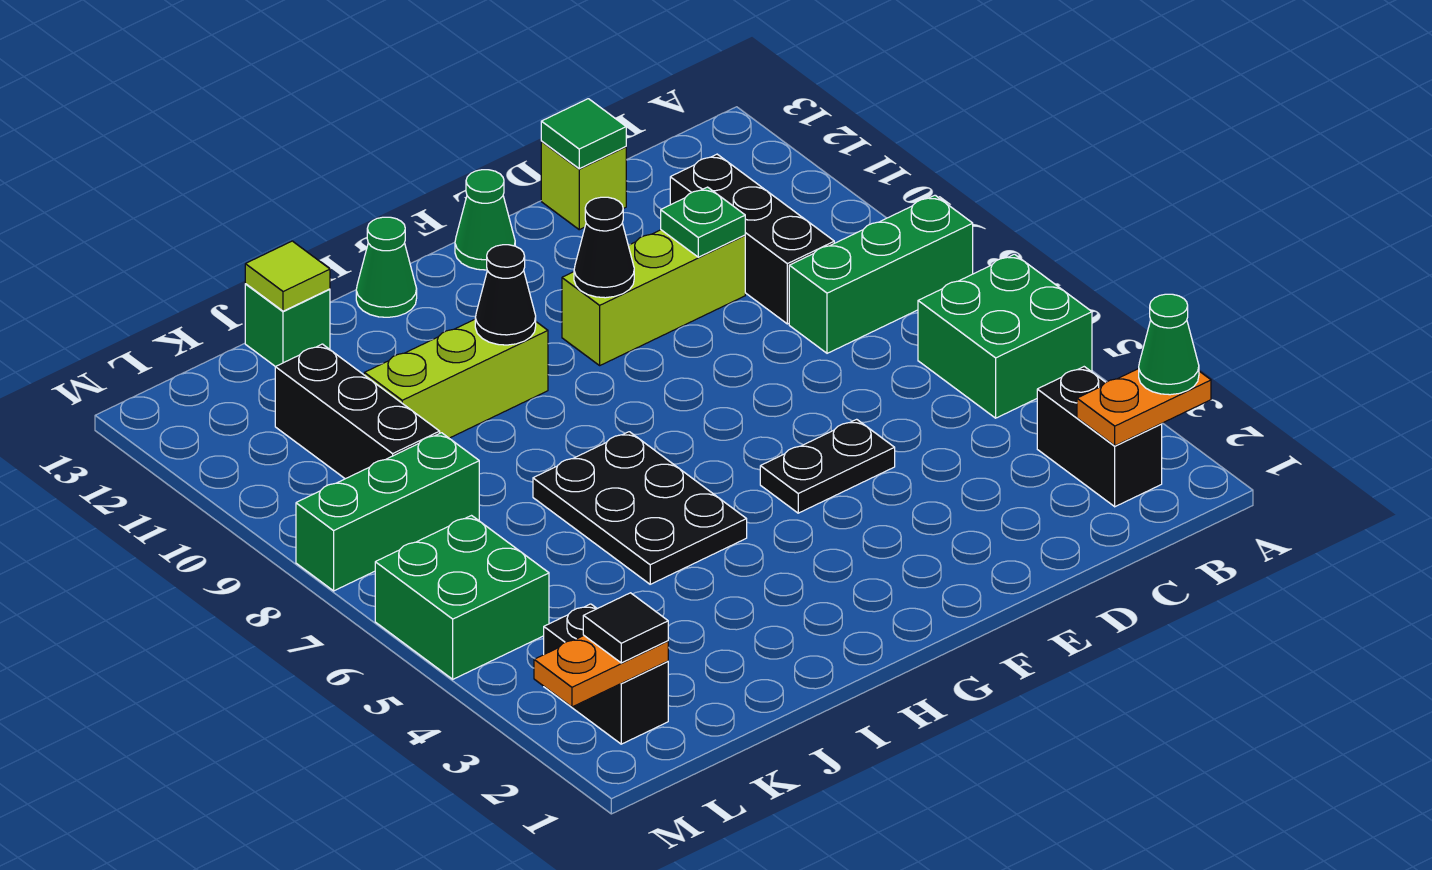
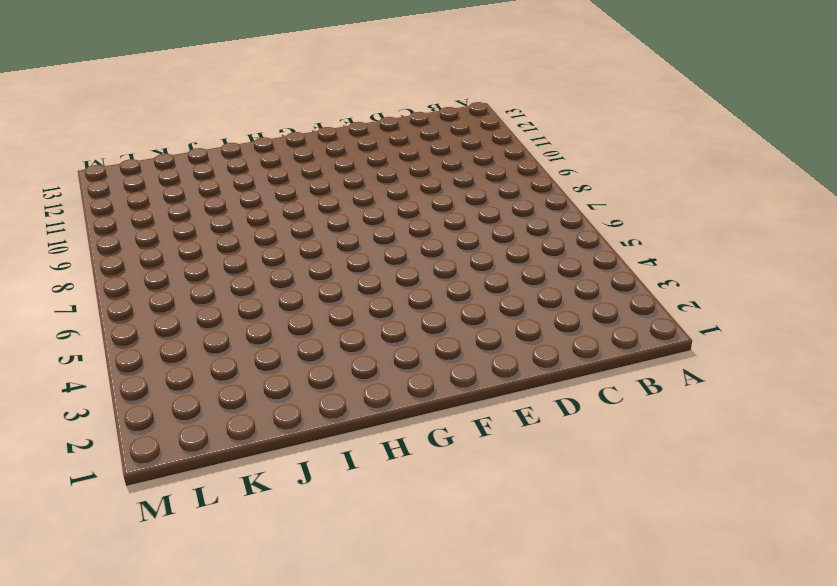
none -> green 2x2 brick [918,254,1092,418]
none -> green 1x3 brick [789,195,973,353]
none -> black 1x2 brick [1037,367,1162,507]

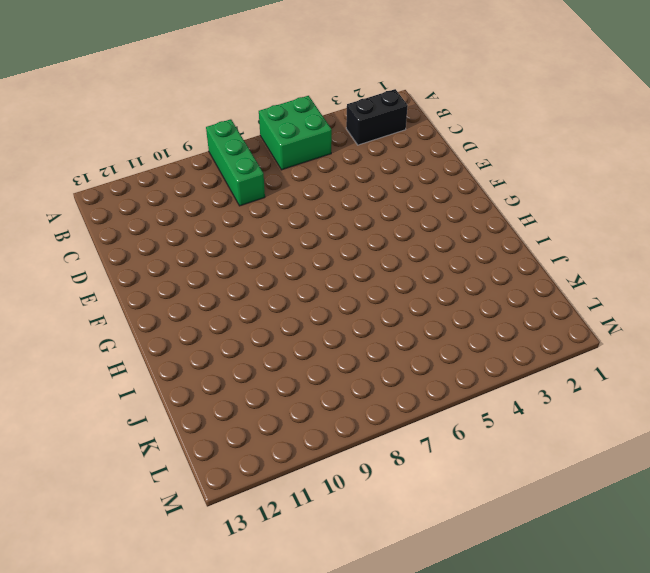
none -> black 1x3 brick [670,154,834,324]
none -> lime 1x3 brick [562,230,745,365]
none -> lime 1x1 brick [541,142,626,230]

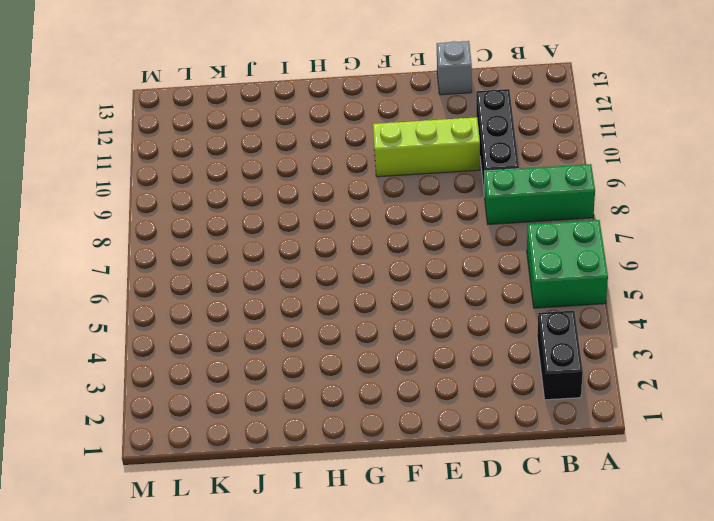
grey 1x1 brick [437,41,472,95] -> lime 1x1 brick [541,142,626,230]
none -> black 1x2 plate [760,419,895,513]
none -> green 1x1 cone [455,170,515,270]
none -> black 2x3 plate [533,432,747,584]

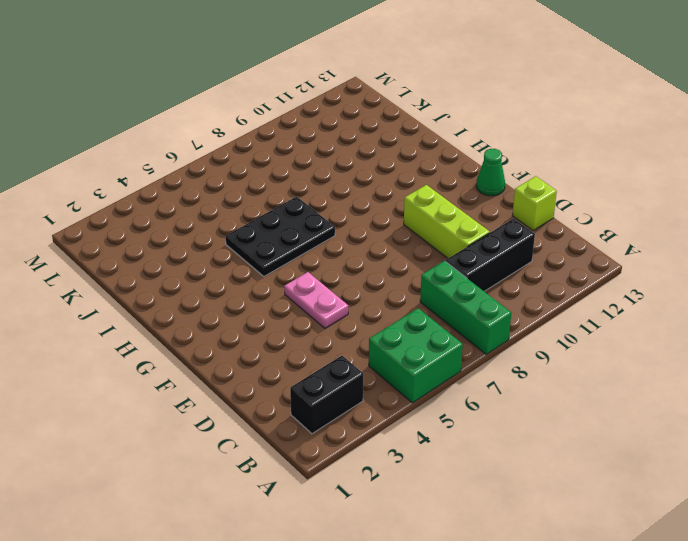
pink 1x2 plate [284,272,348,328] -> black 1x2 plate [760,419,895,513]
none -> lime 1x3 brick [364,319,548,438]
none -> green 1x1 cone [356,217,417,317]
none -> green 1x1 brick [245,284,330,367]

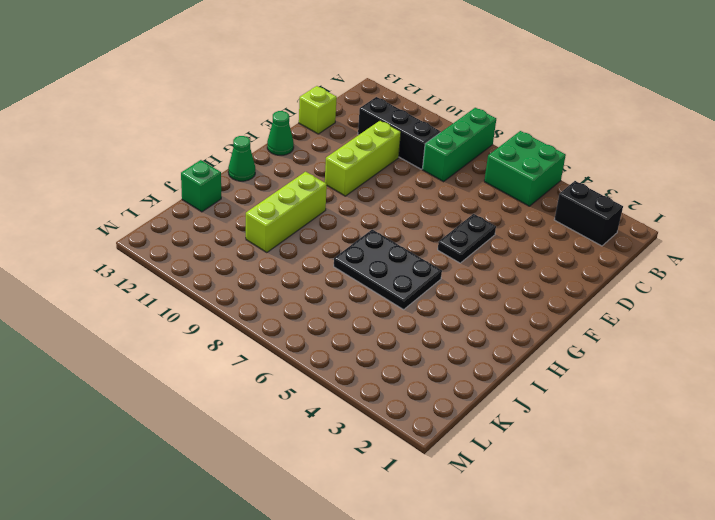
none -> green 1x3 brick [296,433,479,591]
none -> black 1x3 brick [275,344,440,479]
none -> black 1x2 brick [544,604,668,744]

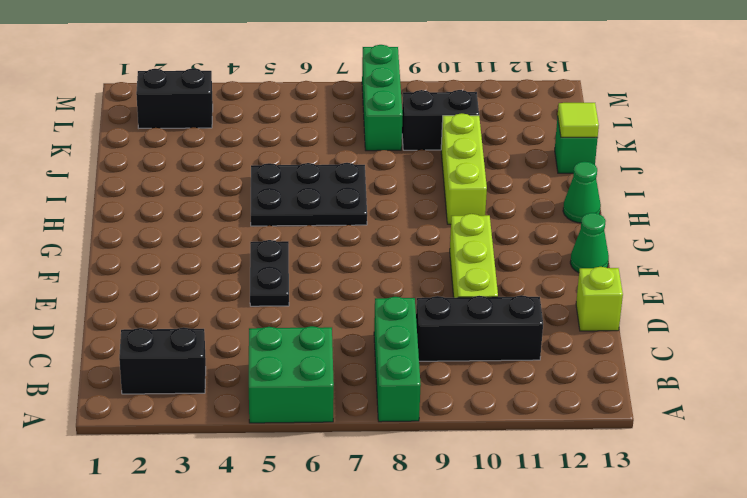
black 1x2 brick [402,90,479,150] -> black 1x3 brick [275,344,440,479]
none -> green 2x2 brick [375,516,549,679]
none -> orange 1x2 plate [1077,369,1211,446]
none -> green 1x1 plate [661,187,745,257]

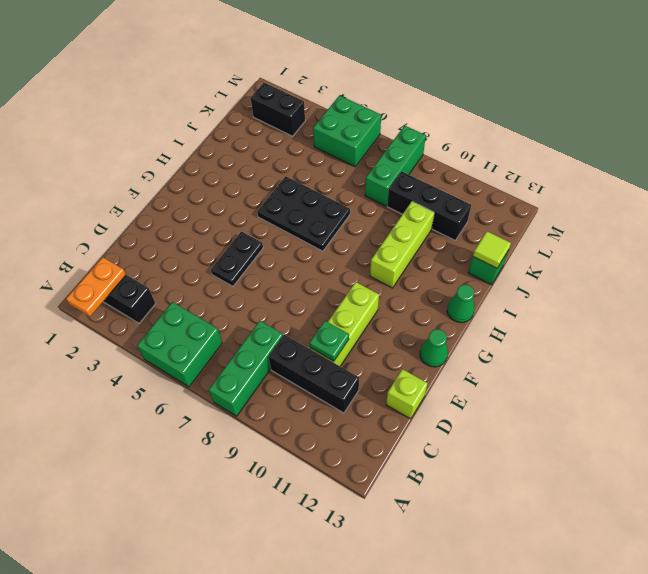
none -> green 1x1 tile [541,99,626,169]
none -> black 1x1 cone [574,197,634,298]
none -> black 1x1 cone [475,245,536,345]

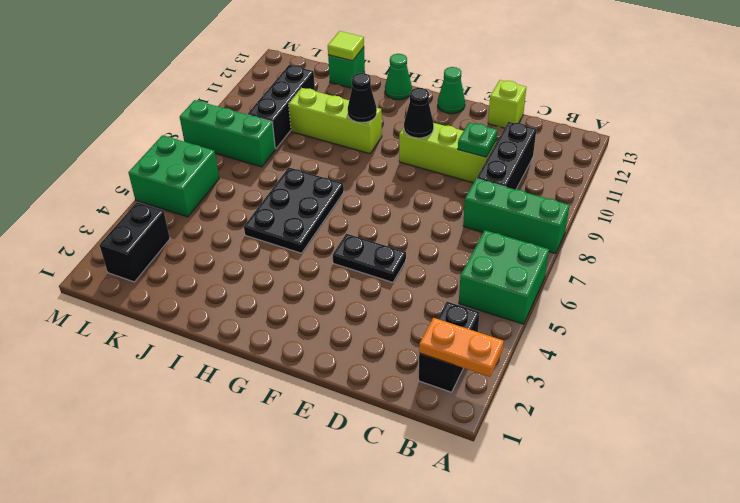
none -> green 1x1 tile [541,99,626,169]
none -> orange 1x2 plate [534,636,668,707]
none -> green 1x1 cone [1139,294,1199,395]

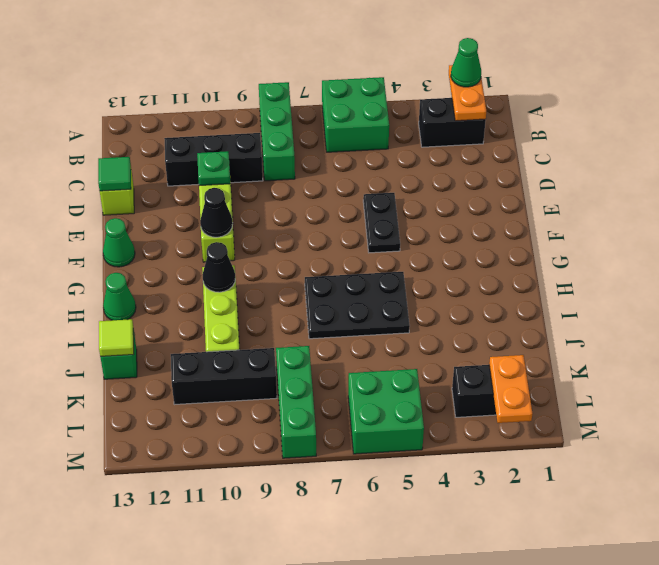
none -> black 1x1 tile [583,593,668,663]

